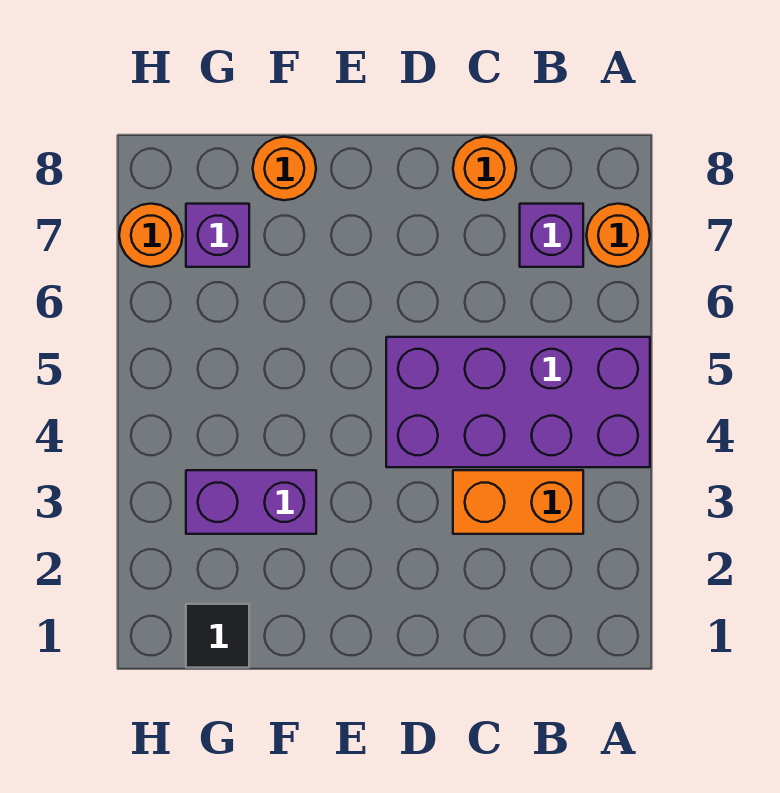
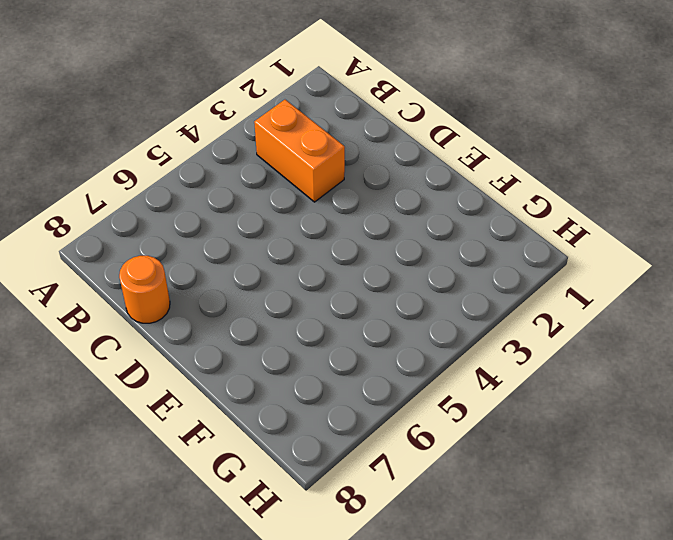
none -> purple 2x4 brick [386,337,650,467]
none -> orange 1x1 round brick [586,204,650,267]

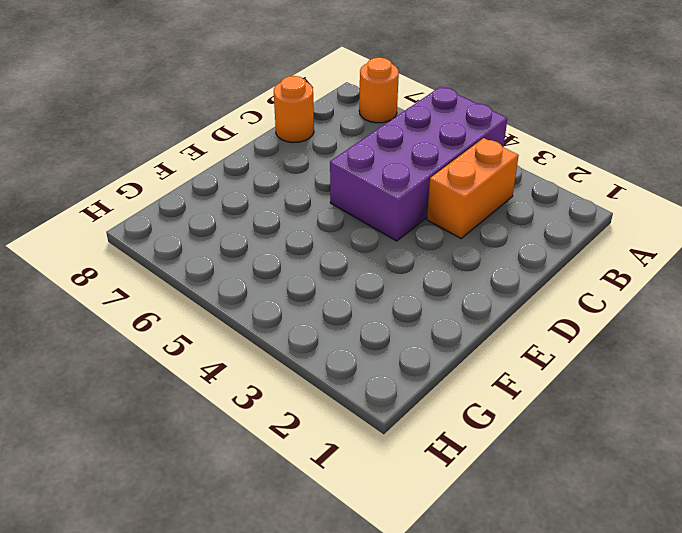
none -> purple 1x1 brick [520,204,583,267]
none -> purple 1x2 brick [186,470,316,534]

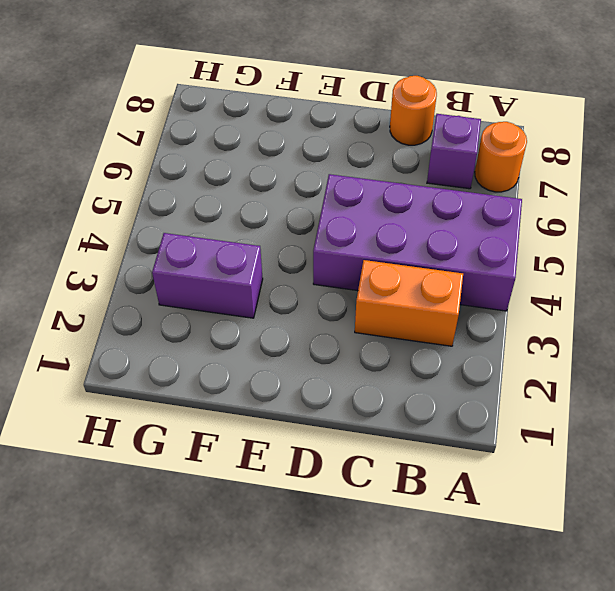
none -> orange 1x1 round brick [253,137,316,200]
none -> black 1x1 tile [186,604,249,668]

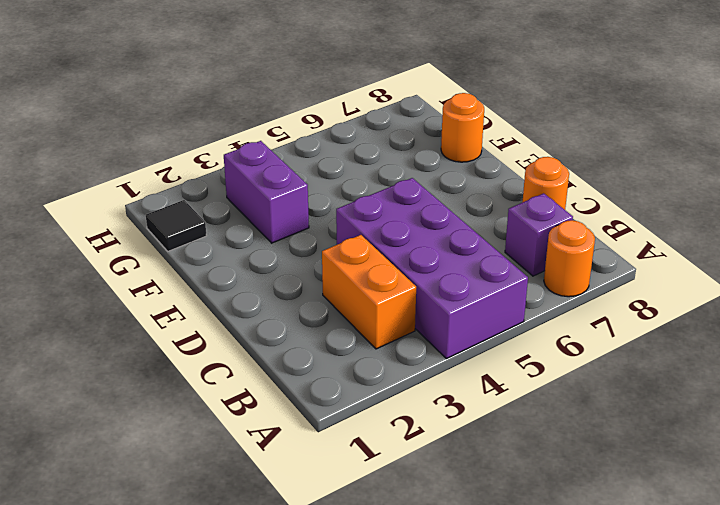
none -> purple 1x1 brick [186,204,249,267]
none -> orange 1x1 round brick [119,204,183,267]

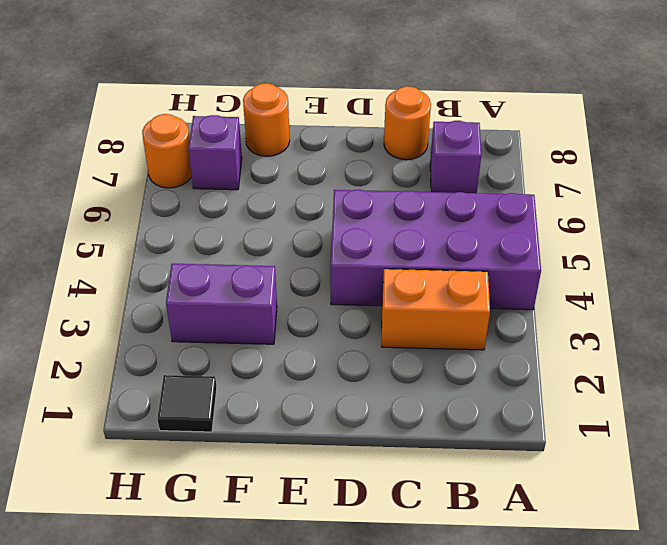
none -> orange 1x1 round brick [586,204,650,267]

